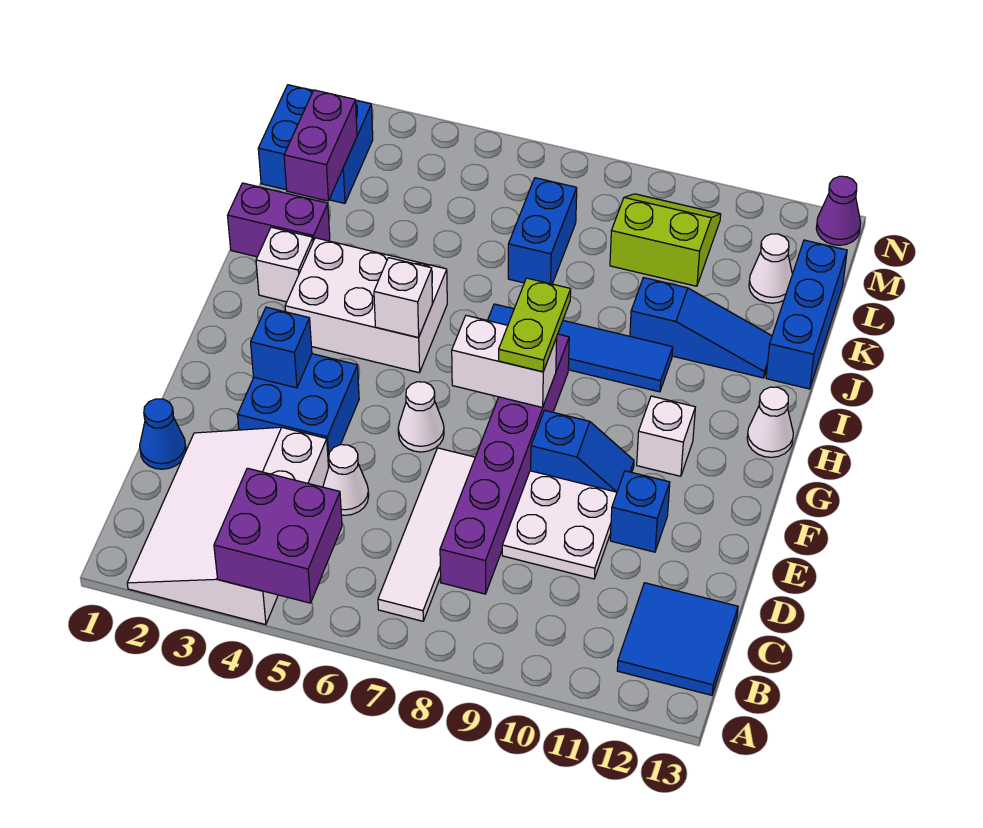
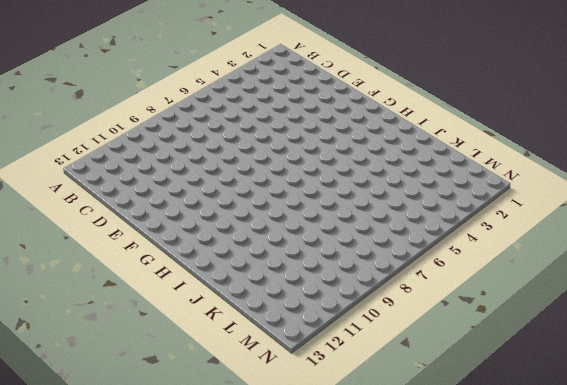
none -> white 3x4 slope [127,427,329,625]
none -> white 1x4 tile [378,448,475,621]
none -> blue 2x2 tile [617,583,738,695]
none -> purple 1x6 brick [440,334,569,594]

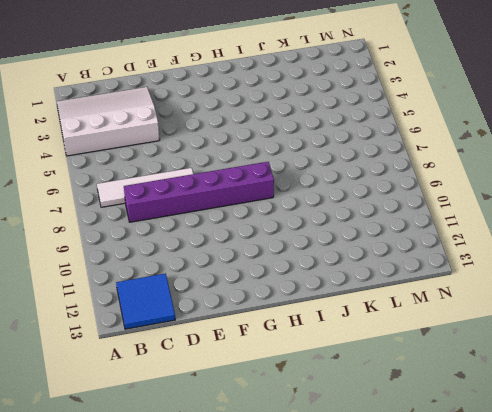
none -> blue 1x1 cone [140,399,186,469]
none -> white 1x1 cone [323,445,369,515]
none -> white 2x2 plate [502,471,617,579]
none -> blue 2x2 brick [238,354,359,467]

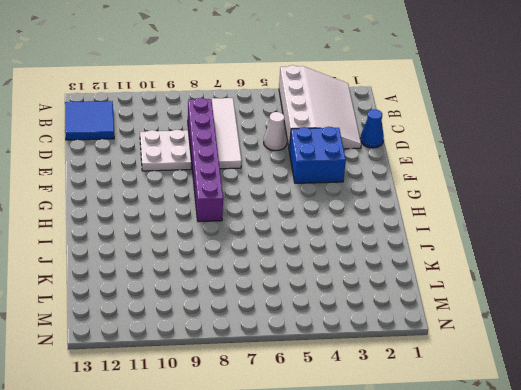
none -> blue 1x1 brick [610,471,670,552]
none -> white 1x1 cone [398,382,444,452]
none -> blue 1x2 slope [531,410,634,492]
none -> white 1x1 brick [637,396,695,476]

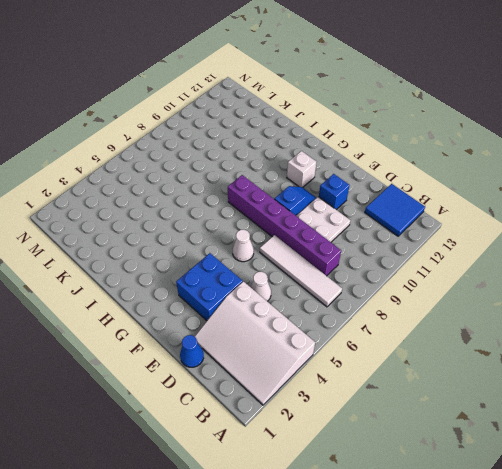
none -> white 2x3 brick [285,238,447,373]
none -> white 1x1 cone [747,387,793,457]
none -> white 1x1 brick [256,227,313,302]
none -> blue 1x4 tile [488,304,673,392]

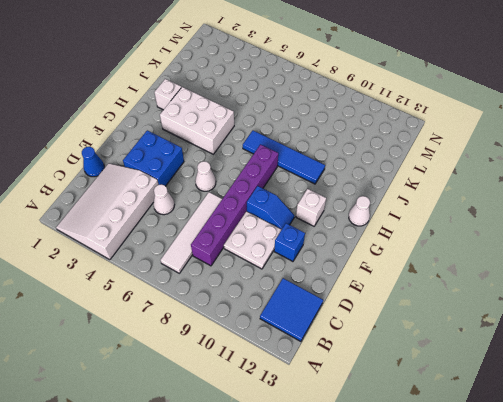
none -> purple 1x2 brick [228,183,330,257]
none -> blue 1x3 slope [630,278,772,378]
none -> blue 1x3 brick [766,240,847,389]
none -> blue 1x2 brick [508,178,577,284]

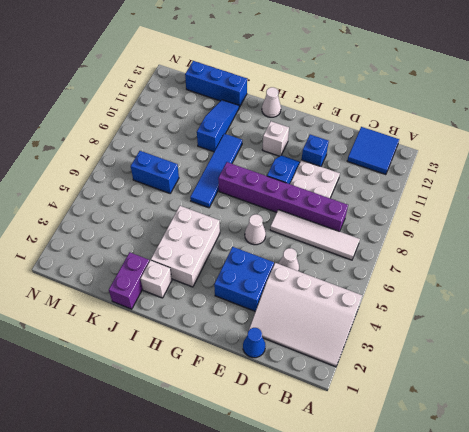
none -> blue 2x2 brick [258,85,373,203]
none -> lime 2x2 slope [610,194,721,286]
none -> white 1x1 cone [749,234,792,303]
none -> purple 1x1 cone [816,176,861,245]

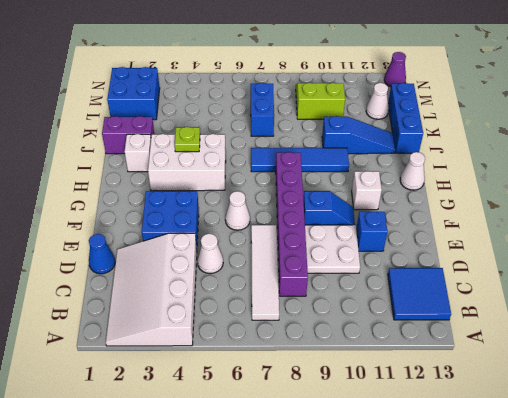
lime 1x1 plate [175,127,200,152] -> none
none -> purple 2x2 brick [214,468,342,603]
none -> blue 1x1 brick [251,307,312,388]
none -> white 1x2 brick [452,315,557,407]
none -> white 1x1 brick [374,258,433,338]

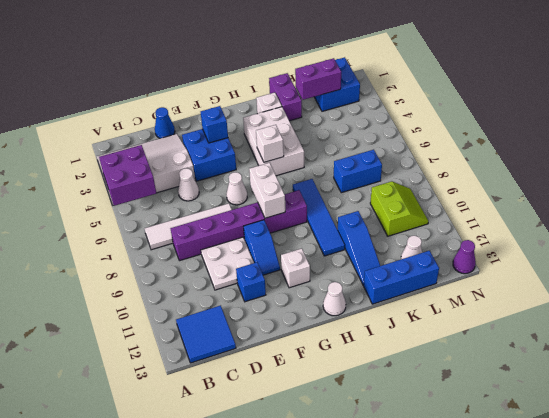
none -> lime 1x2 plate [499,278,571,372]

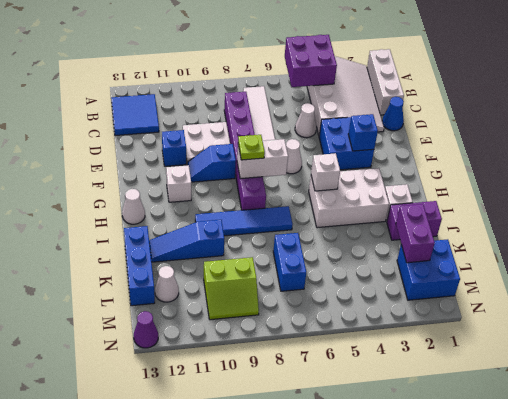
white 1x3 brick [367,49,404,115] -> none
lime 1x1 plate [238,135,265,160] -> lime 1x2 plate [499,278,571,372]

